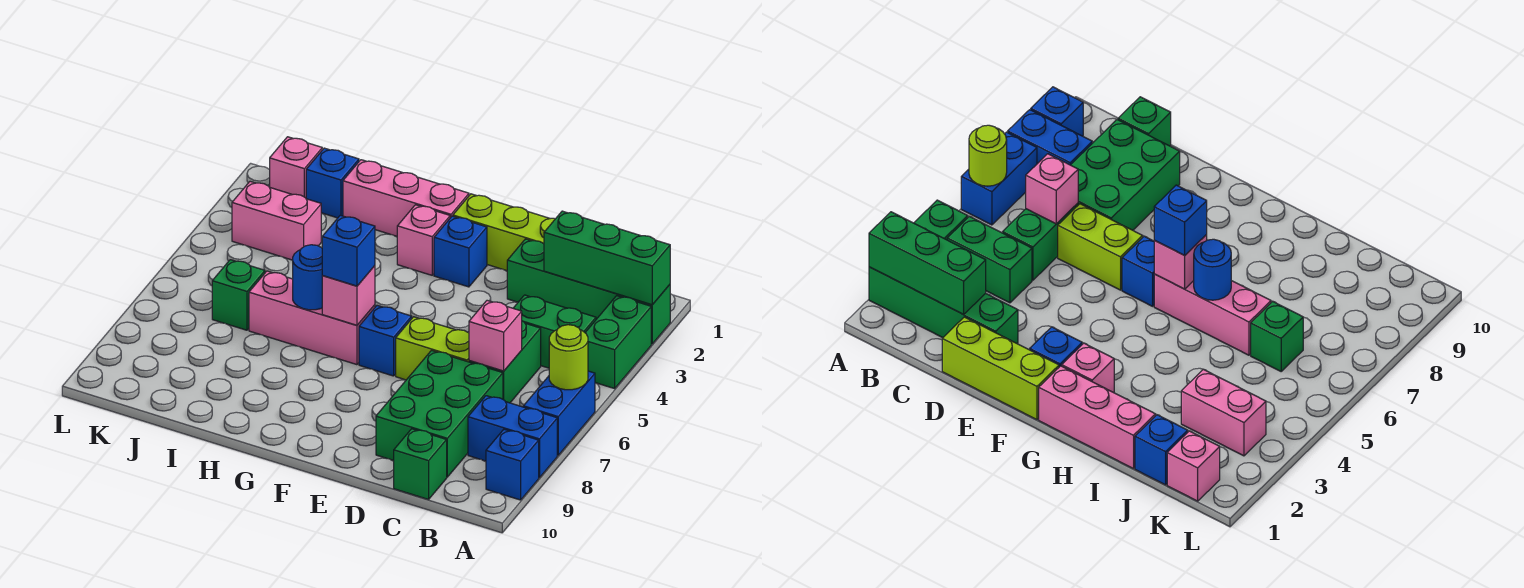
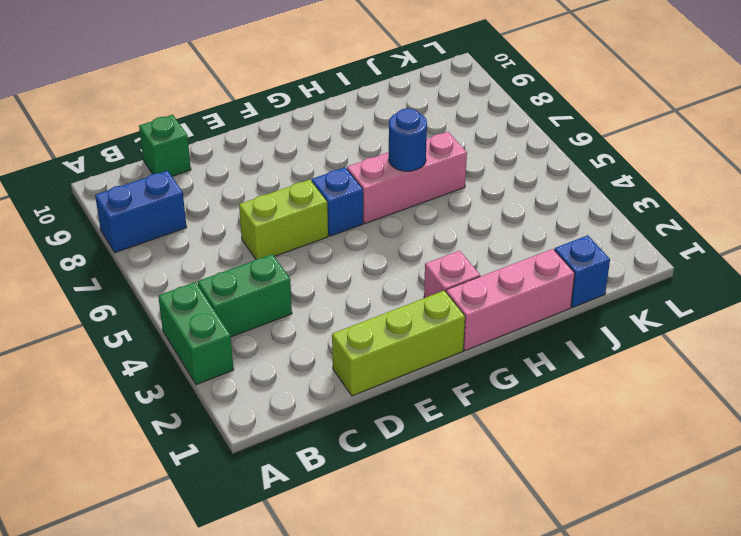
none -> green 1x4 brick [507,239,670,344]
none -> blue 1x2 brick [523,371,595,455]
none -> blue 1x1 brick [486,429,539,500]

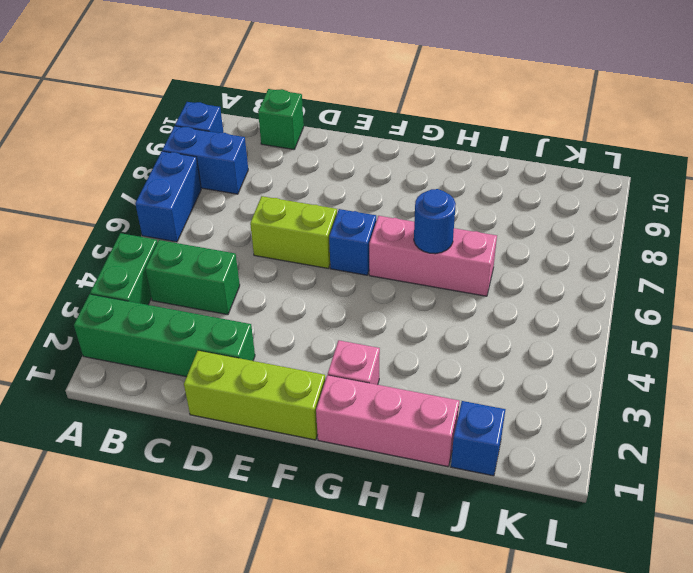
none -> green 1x2 brick [469,321,541,403]
none -> green 2x3 brick [376,351,503,477]
none -> blue 1x1 brick [434,216,487,287]

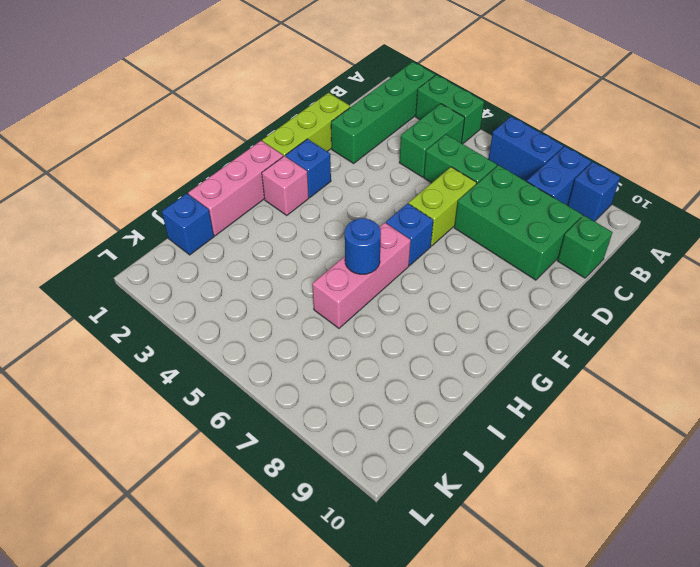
none -> pink 1x2 brick [232,181,321,260]
none -> green 1x1 brick [212,260,265,330]
none -> pink 1x1 brick [270,137,322,198]

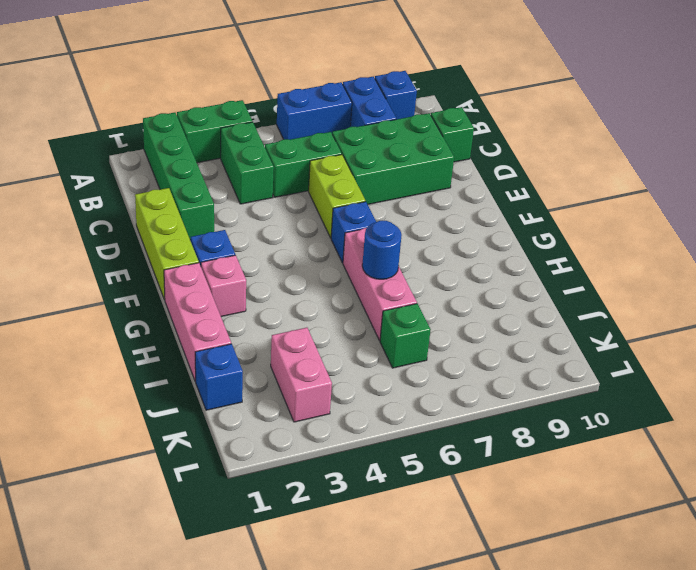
none -> pink 1x1 brick [270,137,322,198]
none -> green 1x3 brick [544,211,670,305]
none -> lime 1x1 round brick [549,325,588,390]

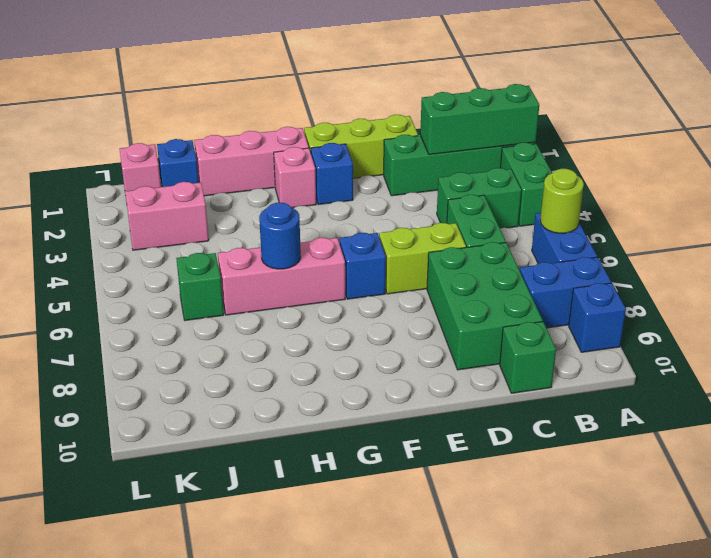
none -> pink 1x1 brick [469,300,522,371]
none -> pink 1x1 brick [322,266,375,325]
none -> blue 1x1 brick [322,215,375,286]

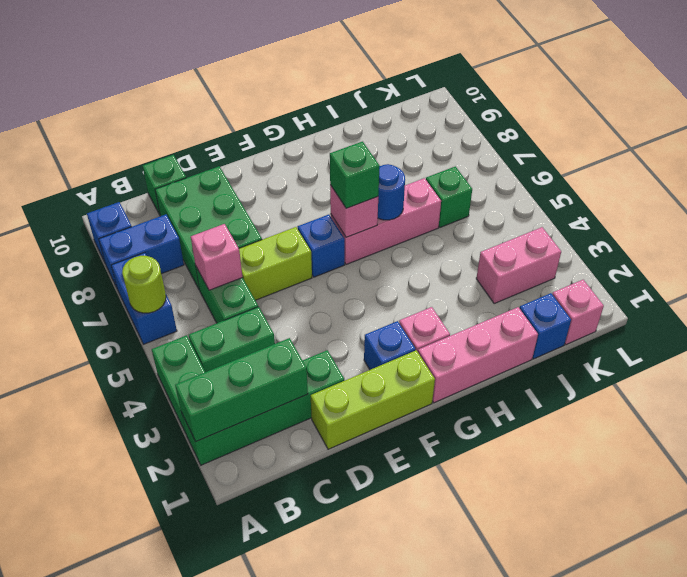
green 1x1 brick [330,142,380,208] -> blue 1x1 brick [322,215,375,286]

